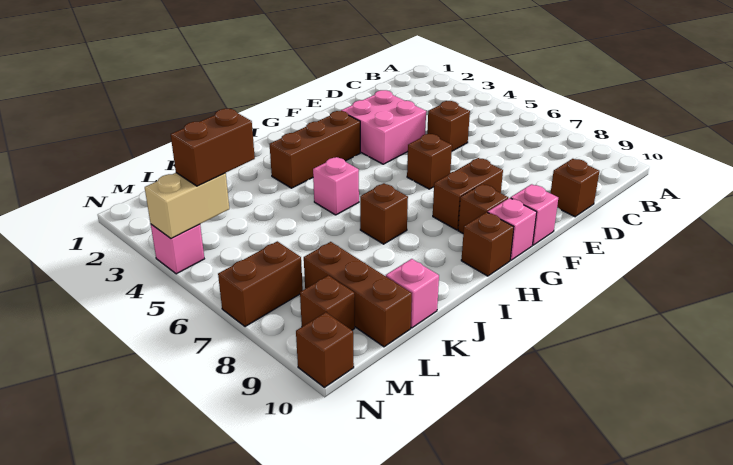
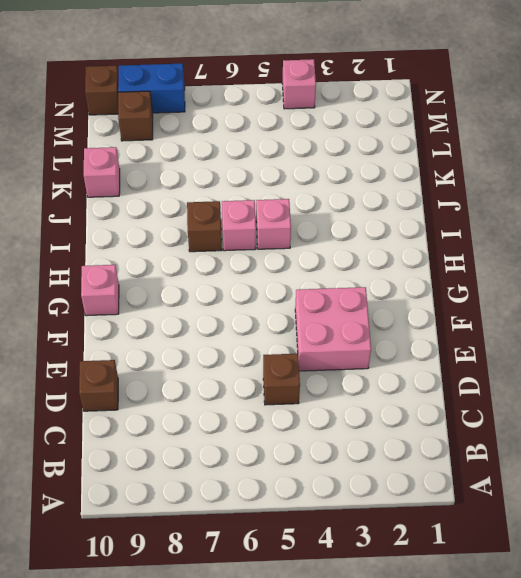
pink 1x1 brick [222,200,256,251] -> pink 1x1 brick moved to [511,184,558,245]
blue 1x2 brick [118,64,185,113] -> none
none -> brown 1x1 brick [407,134,452,189]
none -> brown 1x2 brick [433,158,503,230]
none -> brown 1x3 brick [269,111,360,188]

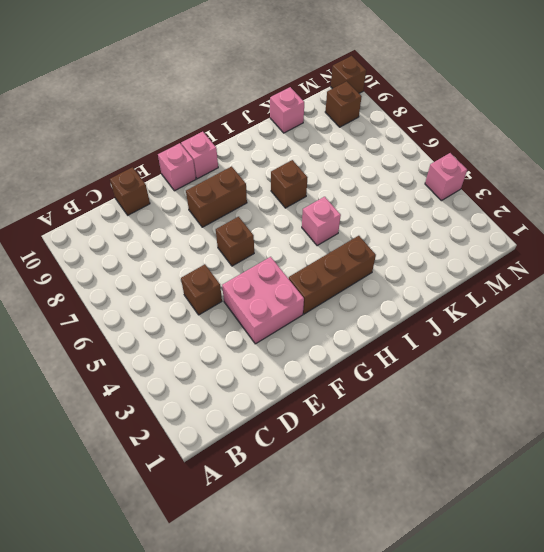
none -> brown 1x1 brick [458,184,508,233]
none -> brown 1x1 brick [461,212,514,276]
none -> brown 1x3 brick [304,242,412,347]

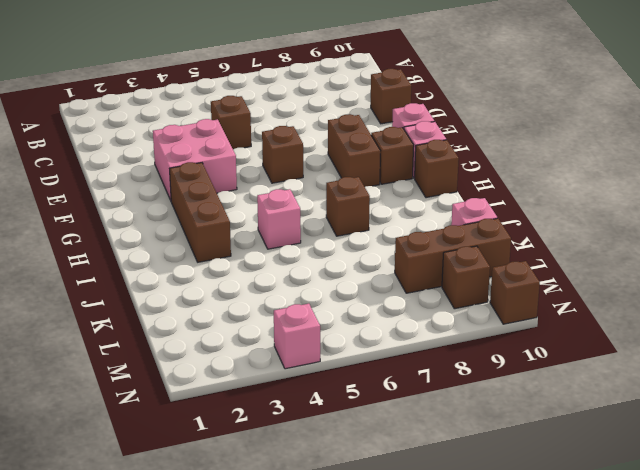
none -> brown 1x2 brick [218,241,303,327]
none -> tan 1x2 brick [145,173,229,239]
none -> brown 1x2 brick [171,109,255,186]

